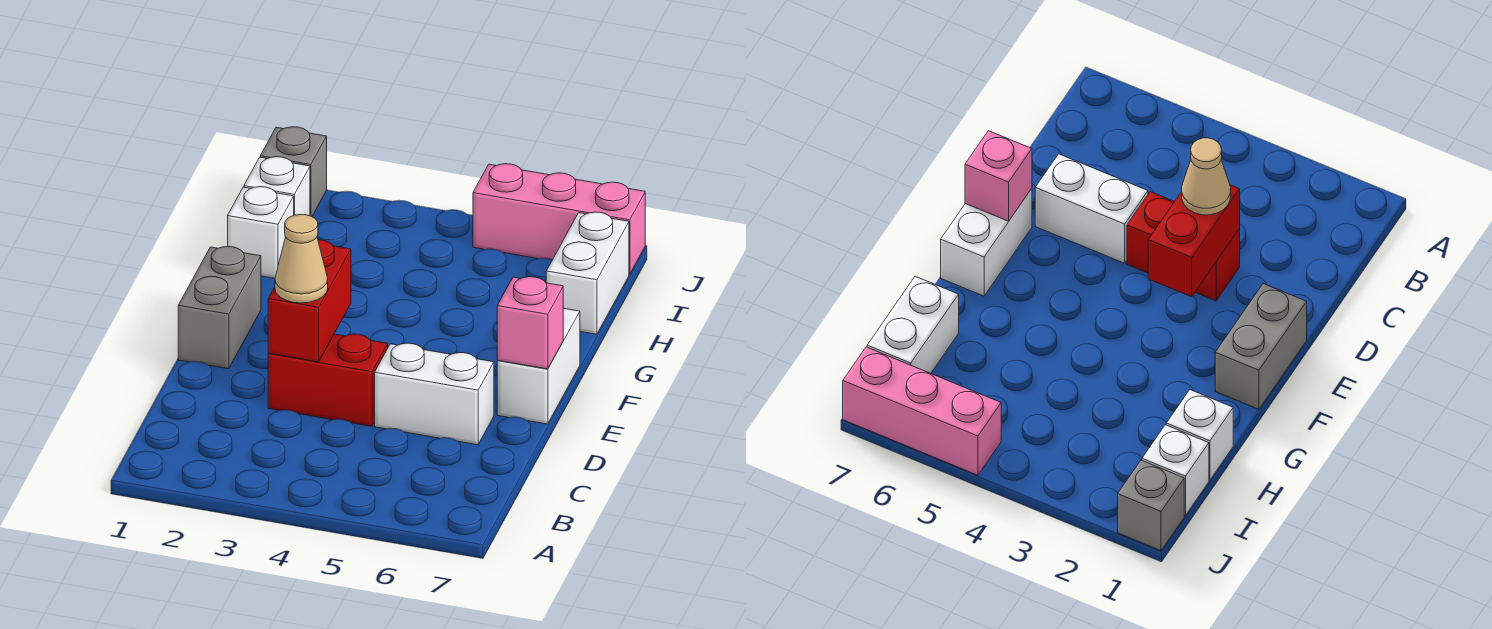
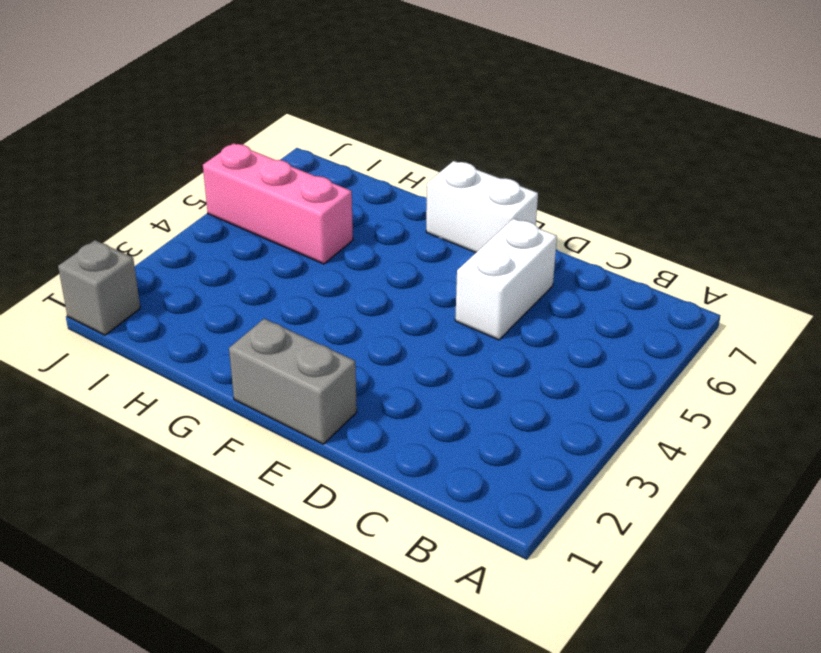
pink 1x3 brick [203,143,353,264] -> pink 1x3 brick turned to [473,164,645,275]
none -> red 1x2 brick [268,334,388,426]
none -> white 1x1 brick [228,187,294,278]
none -> white 1x2 brick [546,212,629,334]

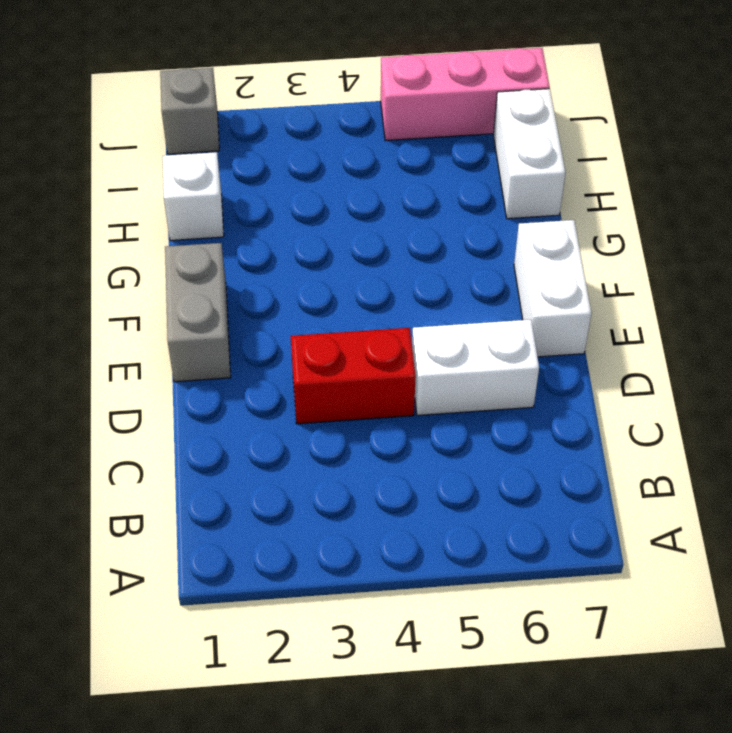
none -> white 1x1 brick [244,157,310,216]
none -> red 1x2 brick [268,240,351,362]
none -> pink 1x1 brick [497,277,563,369]

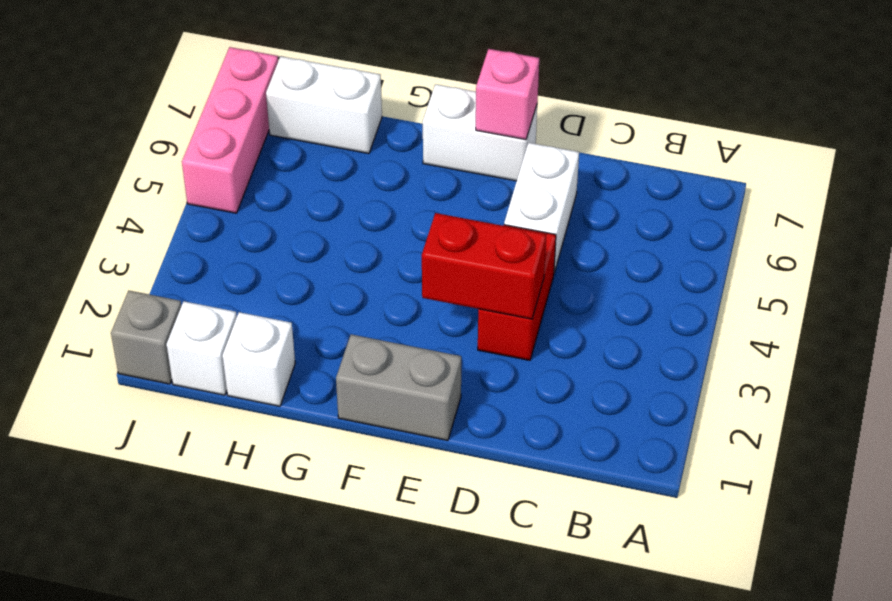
none -> tan 1x1 cone [275,215,328,303]

